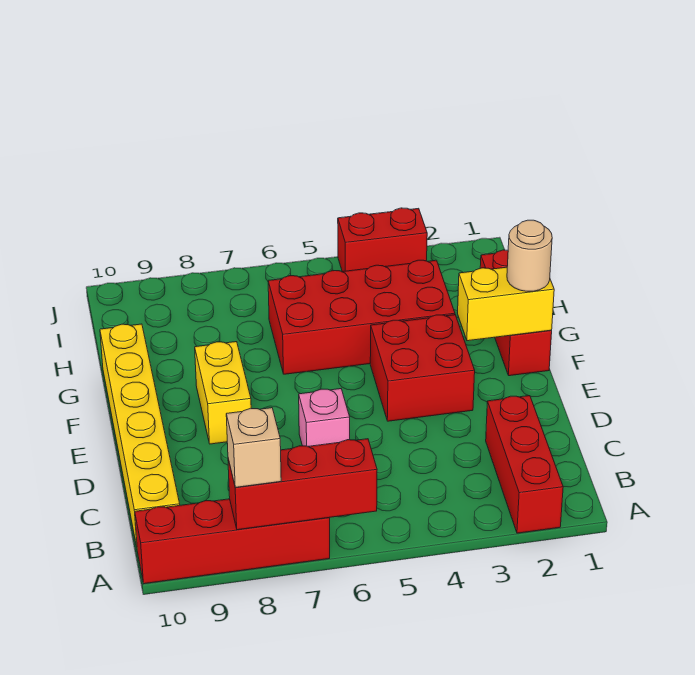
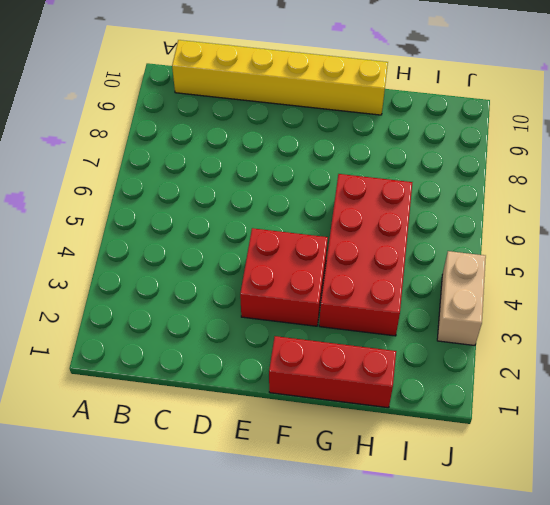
tan 1x2 brick [437,251,486,346] -> red 1x2 brick [338,208,427,272]
none -> red 1x3 brick [486,396,563,533]
none -> red 1x4 brick [135,499,330,584]
none -> pink 1x1 brick [299,389,350,446]

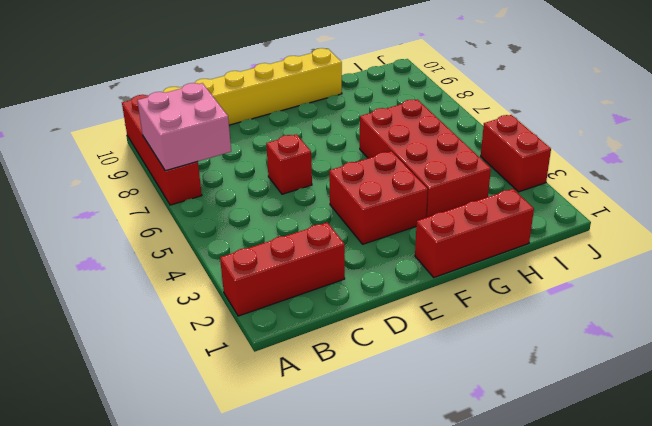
pink 2x2 brick [137,83,231,171] -> red 1x3 brick [228,439,377,530]
red 1x1 brick [266,134,312,194] -> pink 1x1 brick [299,389,350,446]
none -> yellow 1x2 brick [195,342,251,444]
none -> yellow 1x2 brick [458,267,554,341]
none -> tan 1x1 brick [226,408,281,487]

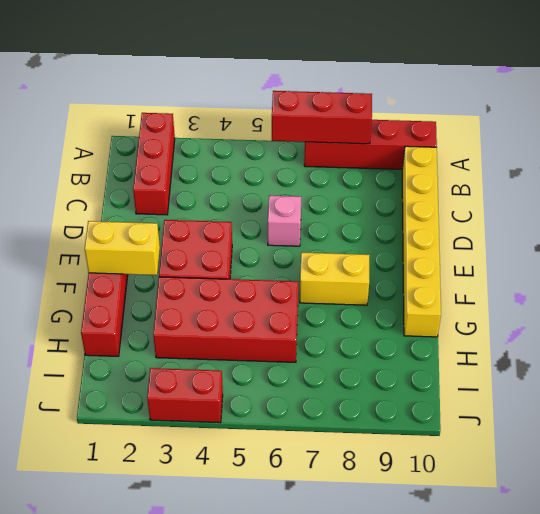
yellow 1x2 brick [300,252,370,305] -> yellow 1x2 brick turned to [195,342,251,444]
none -> tan 1x1 brick [226,408,281,487]
none -> tan 1x1 round brick [507,220,552,291]

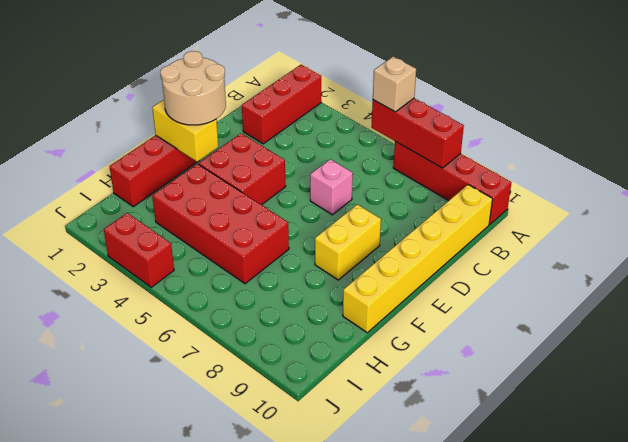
tan 1x1 brick [373,57,416,112] -> tan 1x1 brick moved to [226,408,281,487]
tan 2x2 round brick [160,51,226,125] -> tan 1x1 round brick [507,220,552,291]

